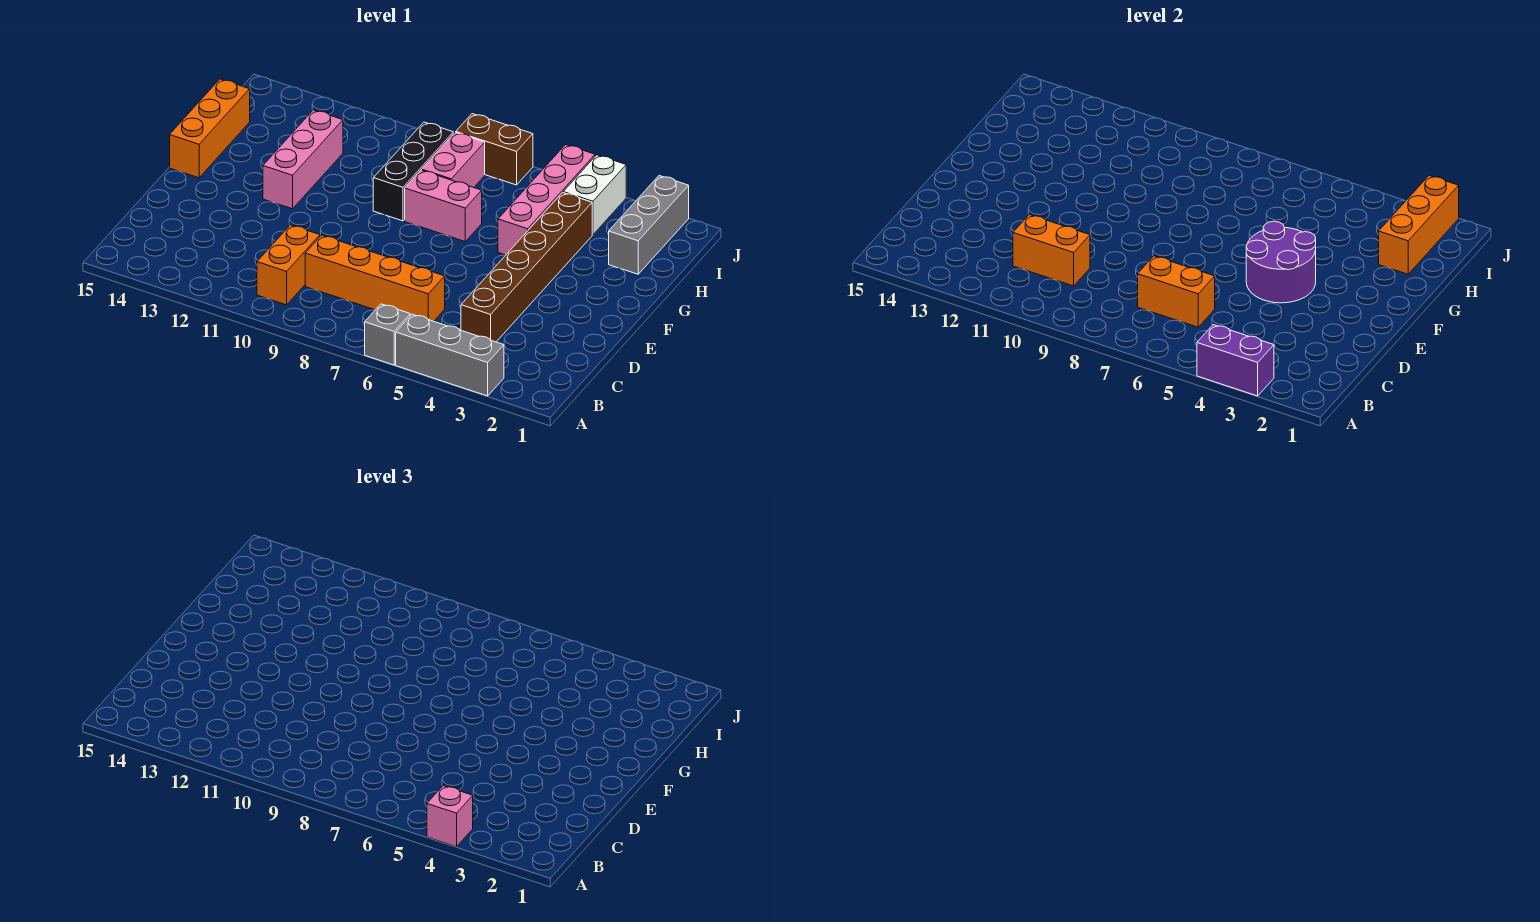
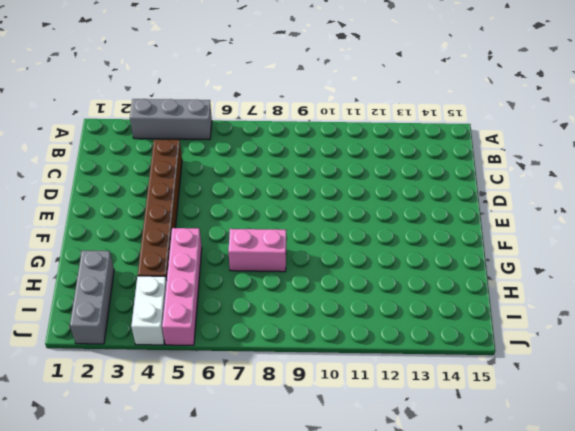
none -> grey 1x1 brick [365,304,410,365]
none -> orange 1x2 brick [257,225,320,305]
none -> orange 1x4 brick [305,235,445,321]

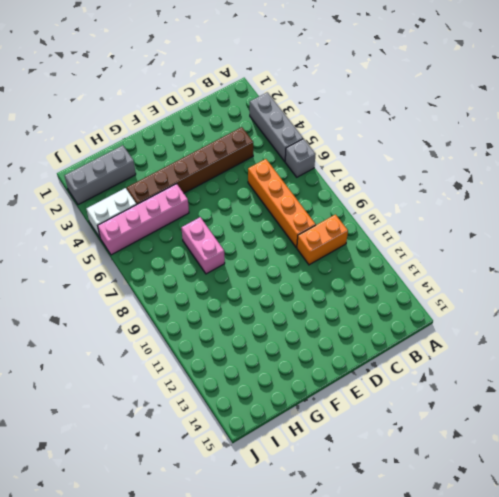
none -> pink 1x3 brick [263,110,343,209]
none -> orange 1x3 brick [170,79,250,178]
none -> black 1x3 brick [373,122,453,221]

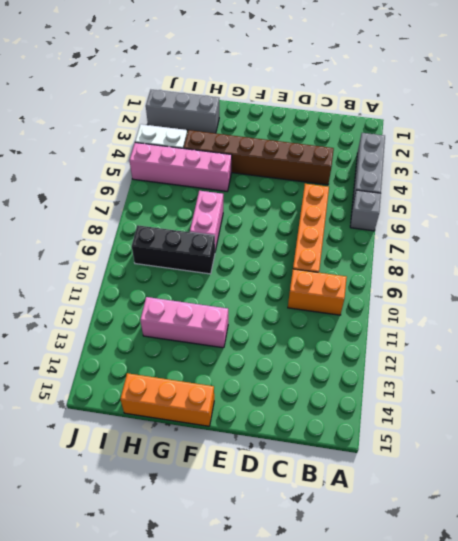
none -> pink 1x2 brick [422,132,485,187]
none -> brown 1x2 brick [456,114,533,185]
none -> purple 1x2 brick [1197,325,1274,396]

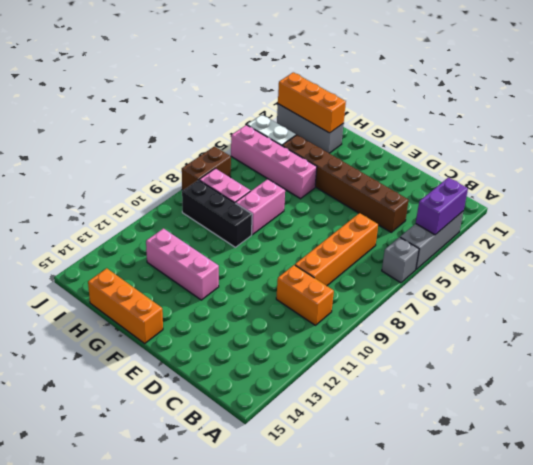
none -> orange 1x2 brick [1138,256,1215,327]
none -> orange 1x2 brick [1013,215,1090,286]
none -> purple 2x2 round brick [1246,221,1316,303]

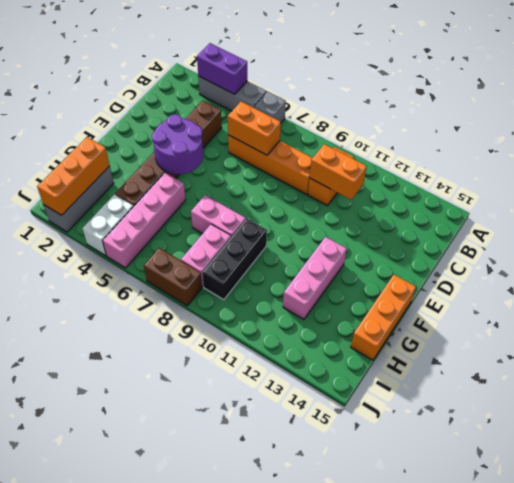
none -> pink 1x1 brick [427,786,473,847]

